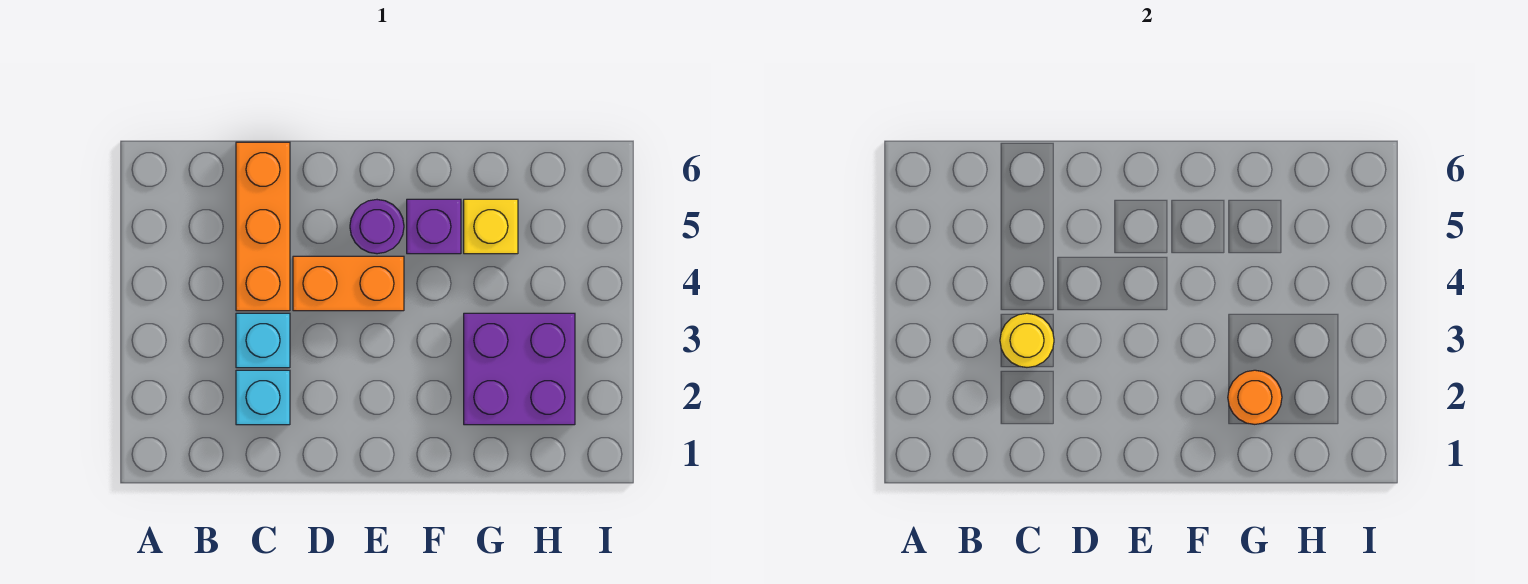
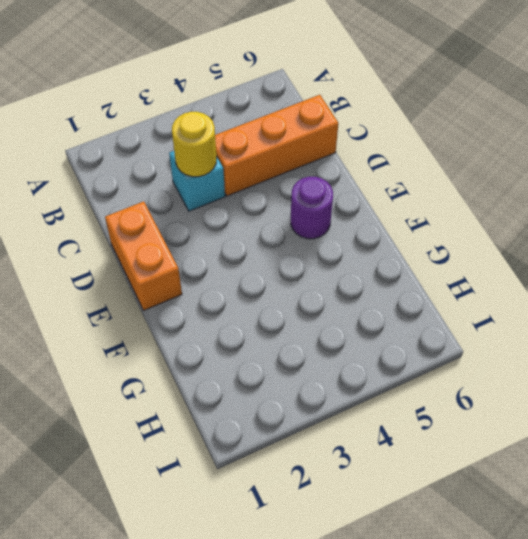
orange 1x2 brick [105,201,182,310] -> orange 1x2 brick moved to [293,256,404,311]
none -> cyan 1x1 brick [236,370,290,425]
none -> purple 1x1 brick [407,199,461,254]

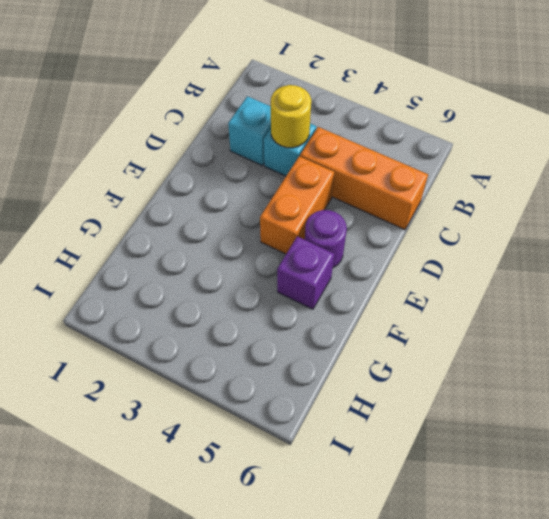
none -> purple 2x2 brick [464,313,575,425]
none -> yellow 1x1 brick [464,199,518,254]

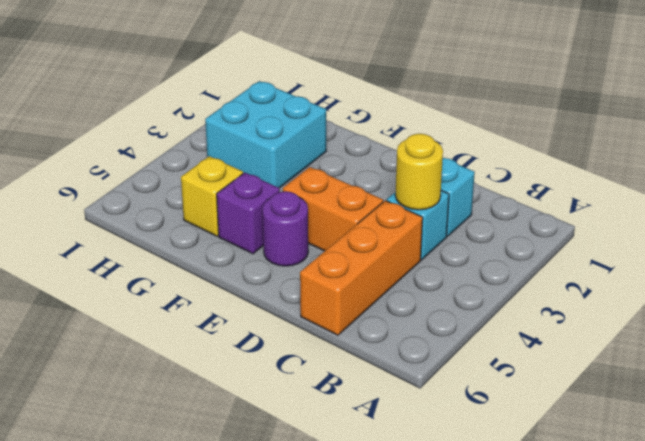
cyan 2x2 brick [205,81,326,188] -> purple 2x2 brick [464,313,575,425]
none -> orange 1x1 round brick [1228,370,1282,424]

